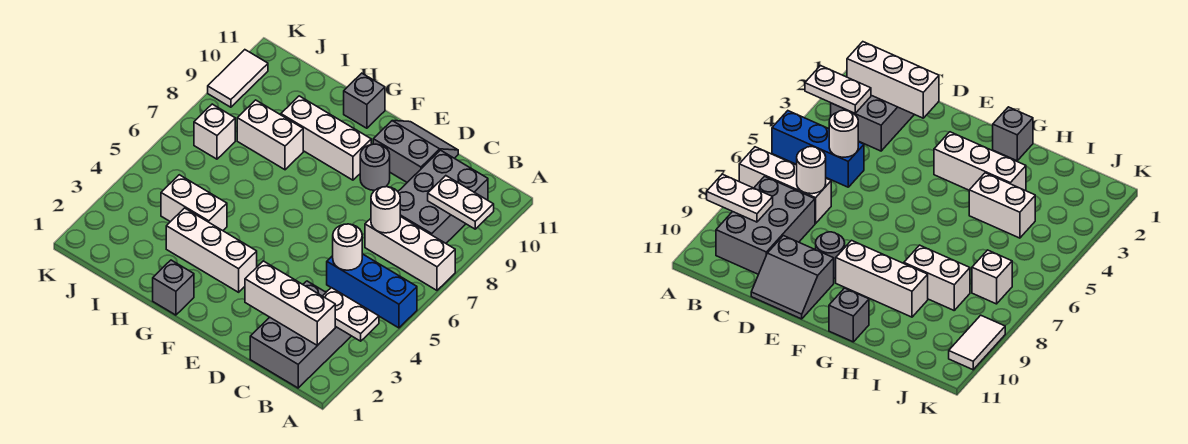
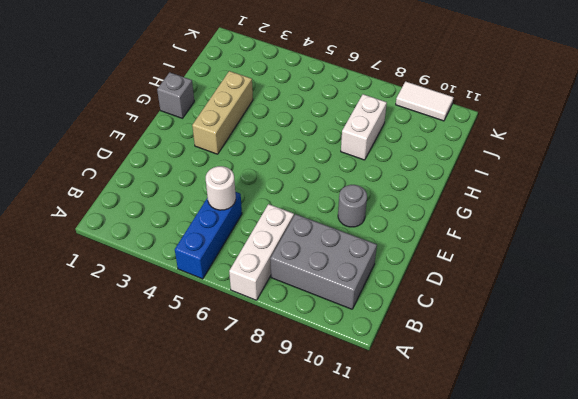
tan 1x3 brick [192,71,253,154] -> white 1x3 brick [166,208,257,292]
none -> grey 2x3 brick [250,281,351,388]
none -> grey 2x2 slope [373,121,458,182]
none -> white 1x3 brick [281,96,371,180]

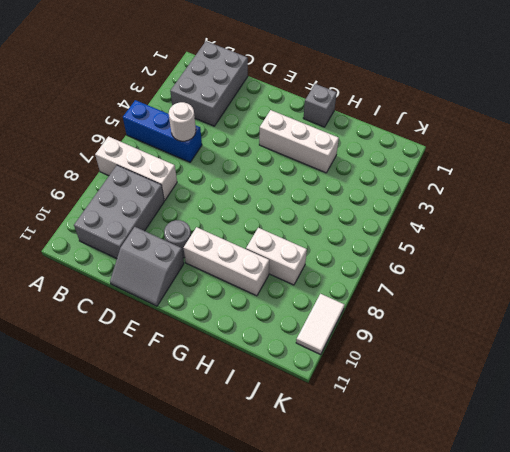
none -> grey 1x1 brick [344,73,385,128]
none -> white 1x2 brick [161,175,227,231]
none -> white 1x1 brick [194,104,235,159]

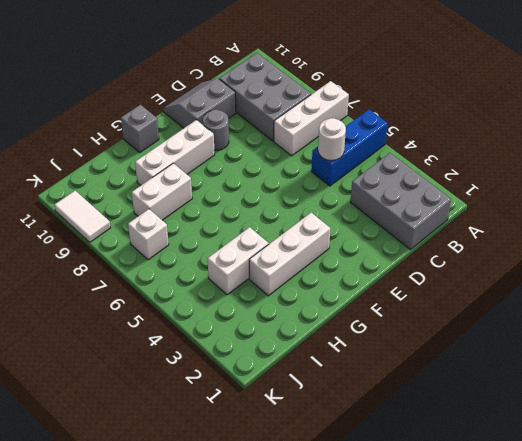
none -> grey 1x1 brick [153,260,194,315]
none -> white 1x2 plate [323,288,379,341]
none -> white 1x2 plate [428,176,494,229]

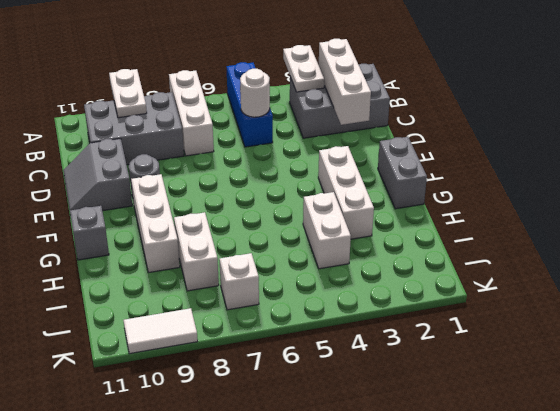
grey 1x2 brick [378,137,427,209] -> grey 1x1 brick [153,260,194,315]
none -> white 1x1 round brick [371,187,400,233]

